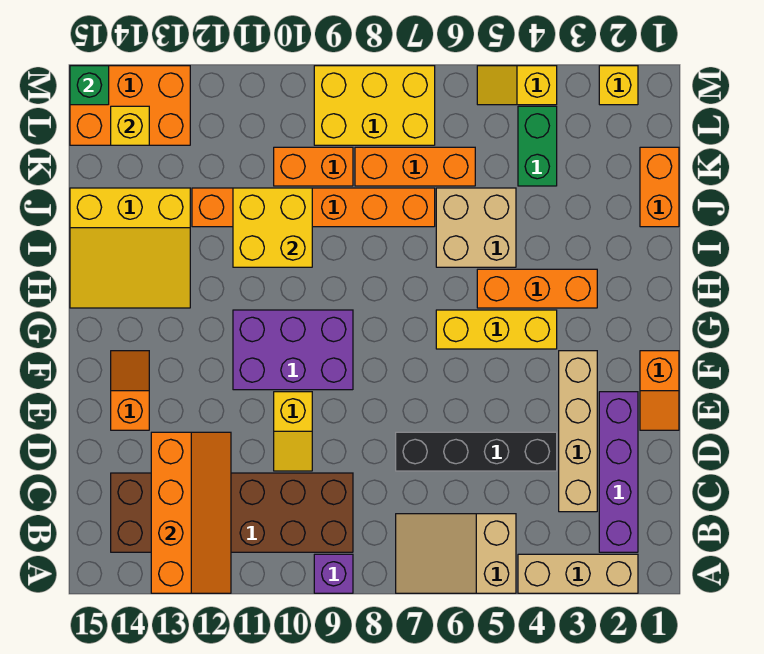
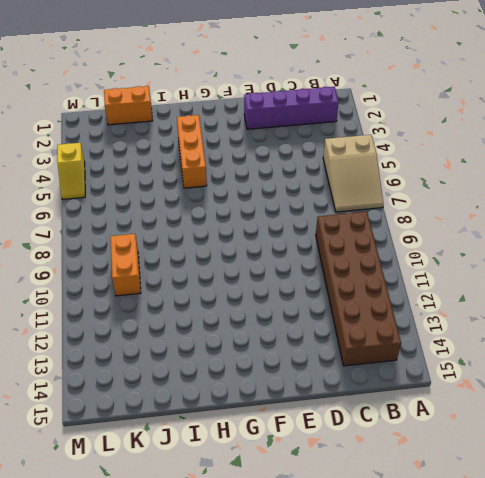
none -> tan 1x3 brick [518,554,638,593]
none -> purple 1x1 brick [314,554,353,593]
none -> tan 1x4 brick [559,351,597,512]

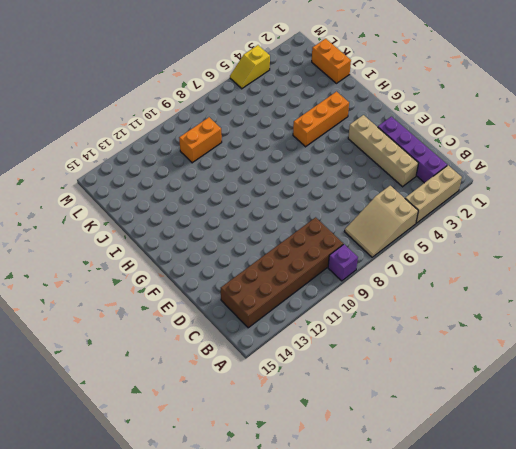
none -> black 1x4 brick [396,432,557,471]
none -> yellow 1x2 slope [274,392,312,471]
none -> orange 1x2 slope [640,351,679,430]

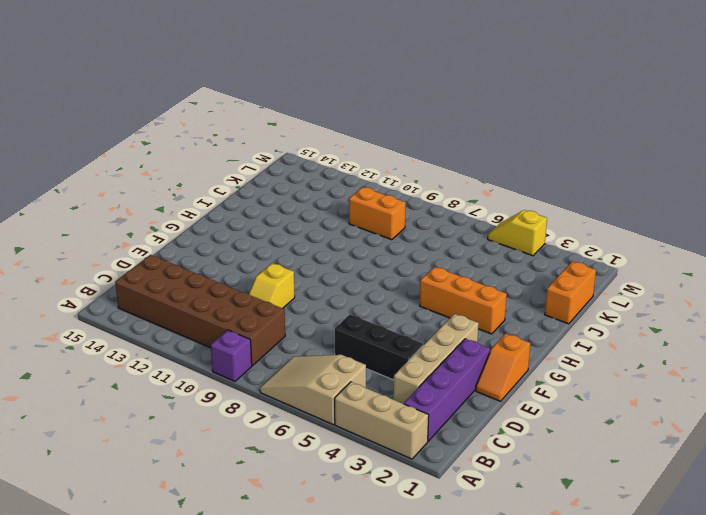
black 1x3 brick [335,314,423,380] -> black 1x4 brick [396,432,557,471]
none -> orange 1x2 slope [111,351,149,430]
none -> purple 2x3 brick [233,310,353,390]
none -> yellow 1x3 brick [436,310,557,349]

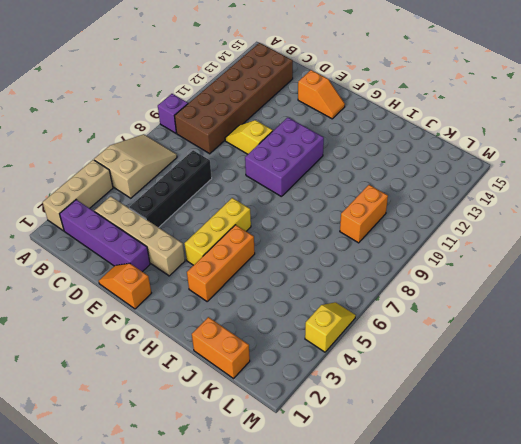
none -> yellow 3x3 slope [70,188,190,308]
none -> tan 2x2 brick [436,188,516,267]
none -> orange 1x6 brick [192,188,435,227]

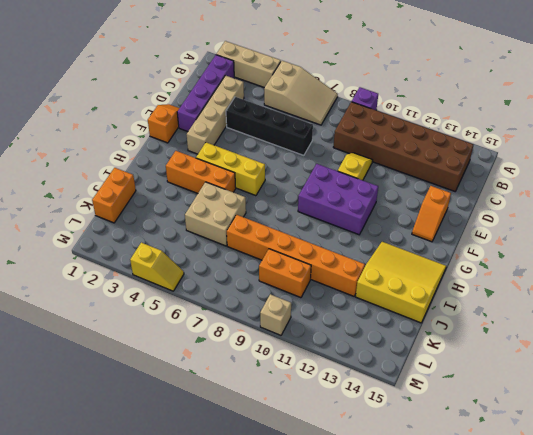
tan 1x1 brick [260,294,291,335] -> none
none -> green 1x2 brick [518,106,557,186]
none -> orange 1x3 brick [355,147,475,186]
none -> yellow 2x3 brick [314,66,435,145]

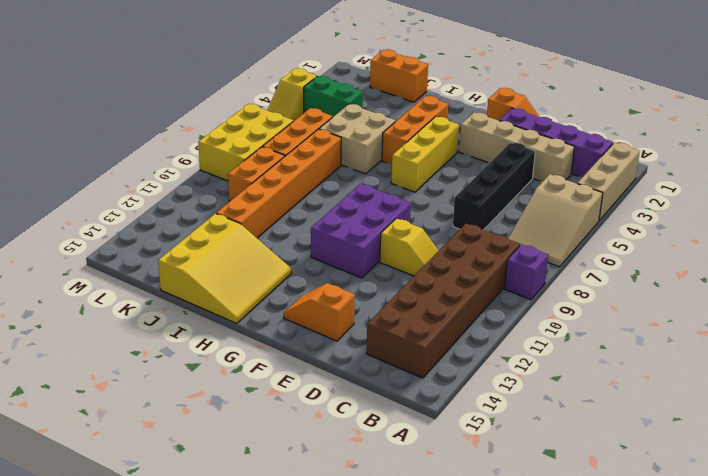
none -> orange 2x3 brick [70,66,190,145]
none -> yellow 1x1 brick [599,66,638,105]
none -> orange 2x4 slope [151,432,231,593]

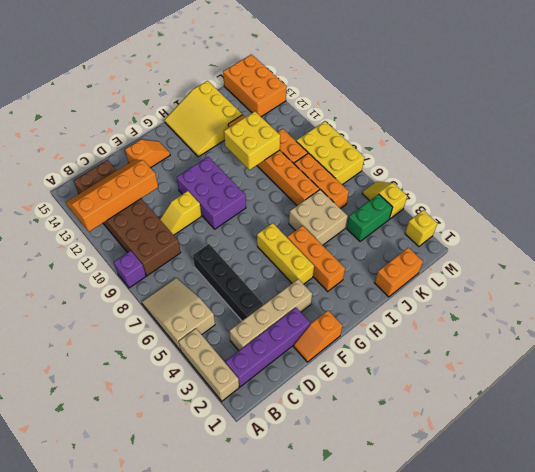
orange 2x4 slope [66,160,158,232] -> orange 2x4 slope turned to [151,432,231,593]
none -> yellow 1x1 brick [111,106,149,145]
none -> green 1x1 brick [70,66,109,105]

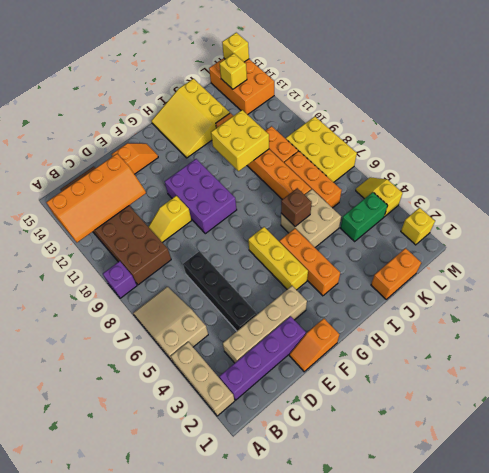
brown 1x1 brick [281,188,312,226] -> none
yellow 1x1 brick [222,33,249,62] -> green 1x1 brick [70,66,109,105]

